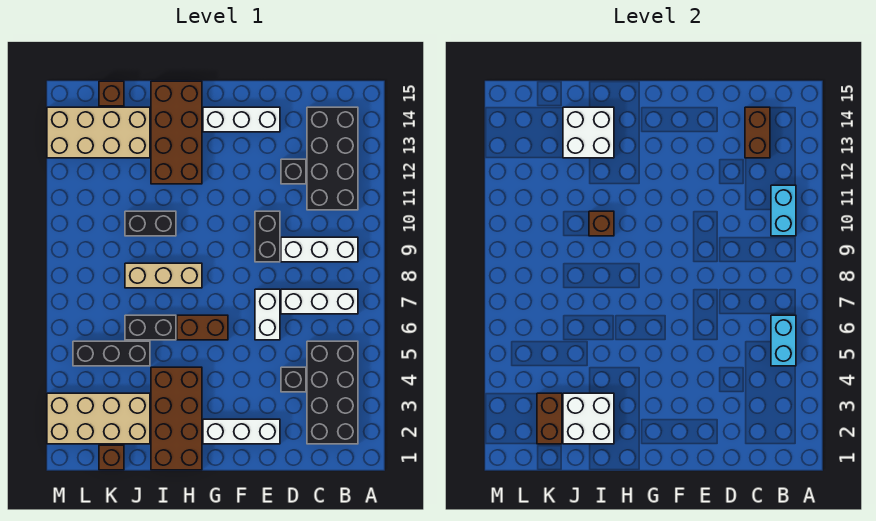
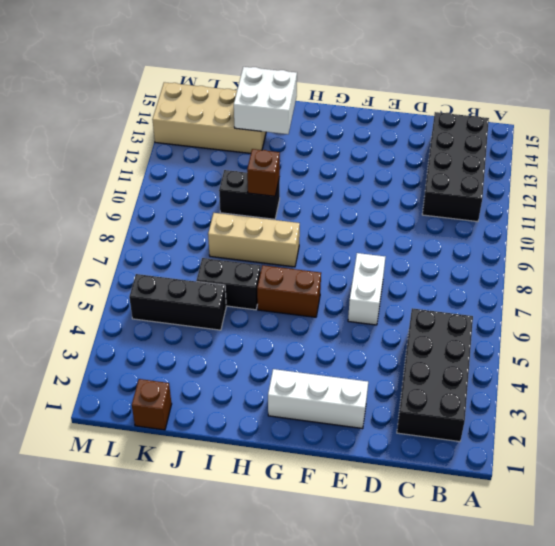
none -> white 1x3 brick [281,289,358,314]
none -> white 1x3 brick [281,237,358,262]
none -> black 1x1 brick [281,367,306,392]

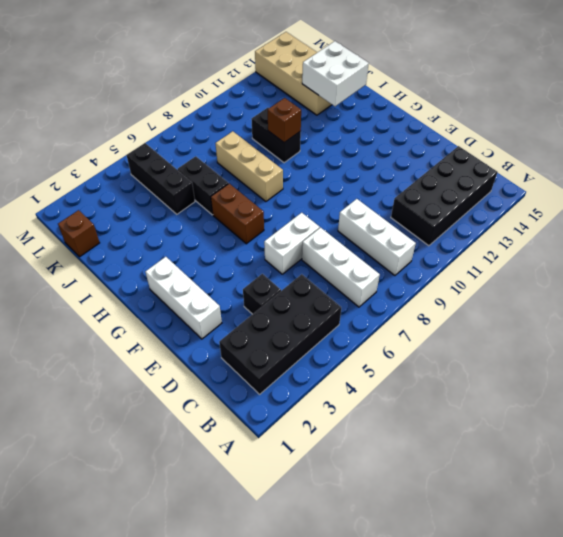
none -> black 1x1 brick [281,159,306,184]
none -> black 1x2 brick [255,211,280,262]
none -> white 1x3 brick [203,107,280,132]

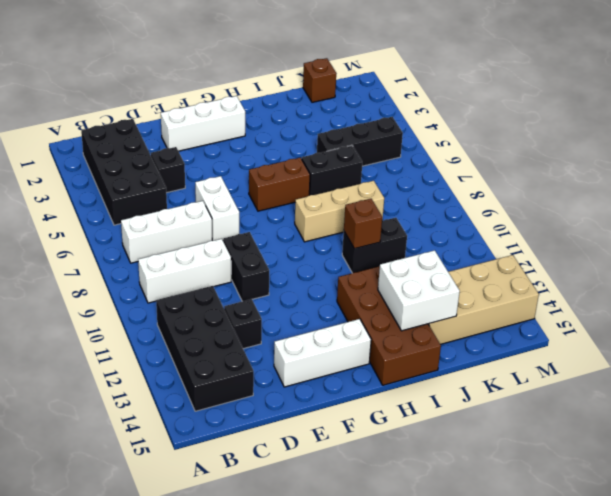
none -> brown 2x4 brick [151,367,202,470]
none -> tan 2x4 brick [47,393,150,444]
none -> brown 1x1 brick [99,81,124,106]

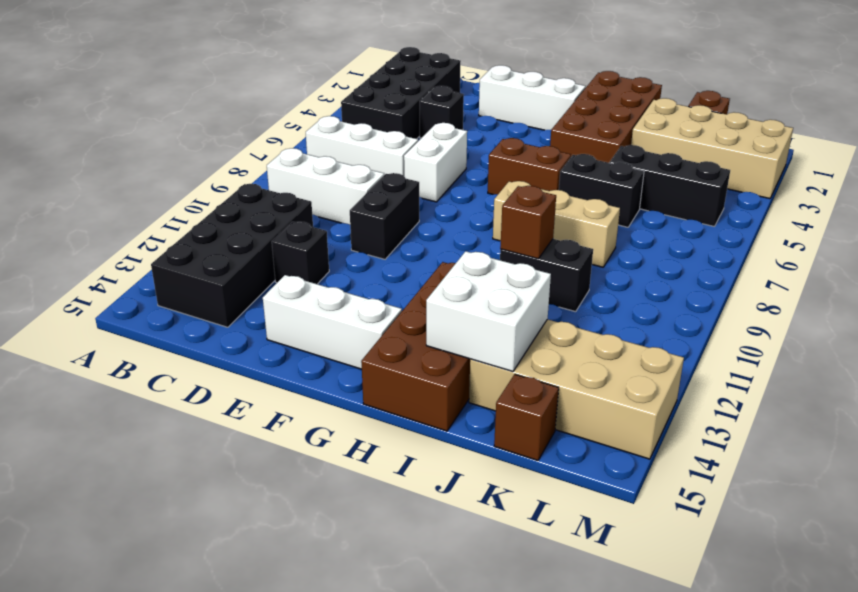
none -> cyan 1x2 brick [771,315,796,366]
none -> cyan 1x2 brick [771,185,796,236]
none -> brown 1x2 brick [745,107,770,158]

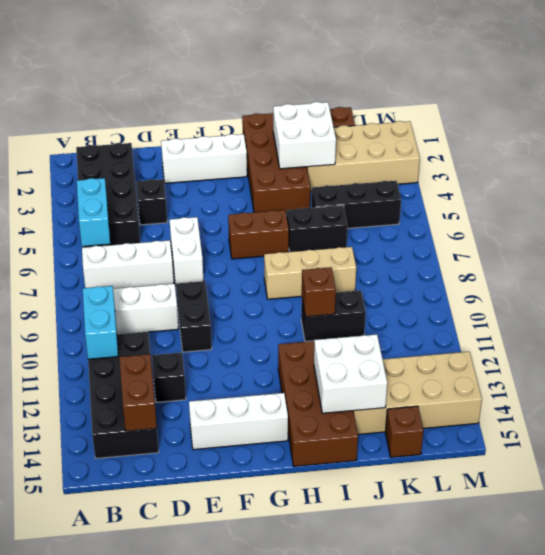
none -> brown 1x2 brick [537,393,562,444]

